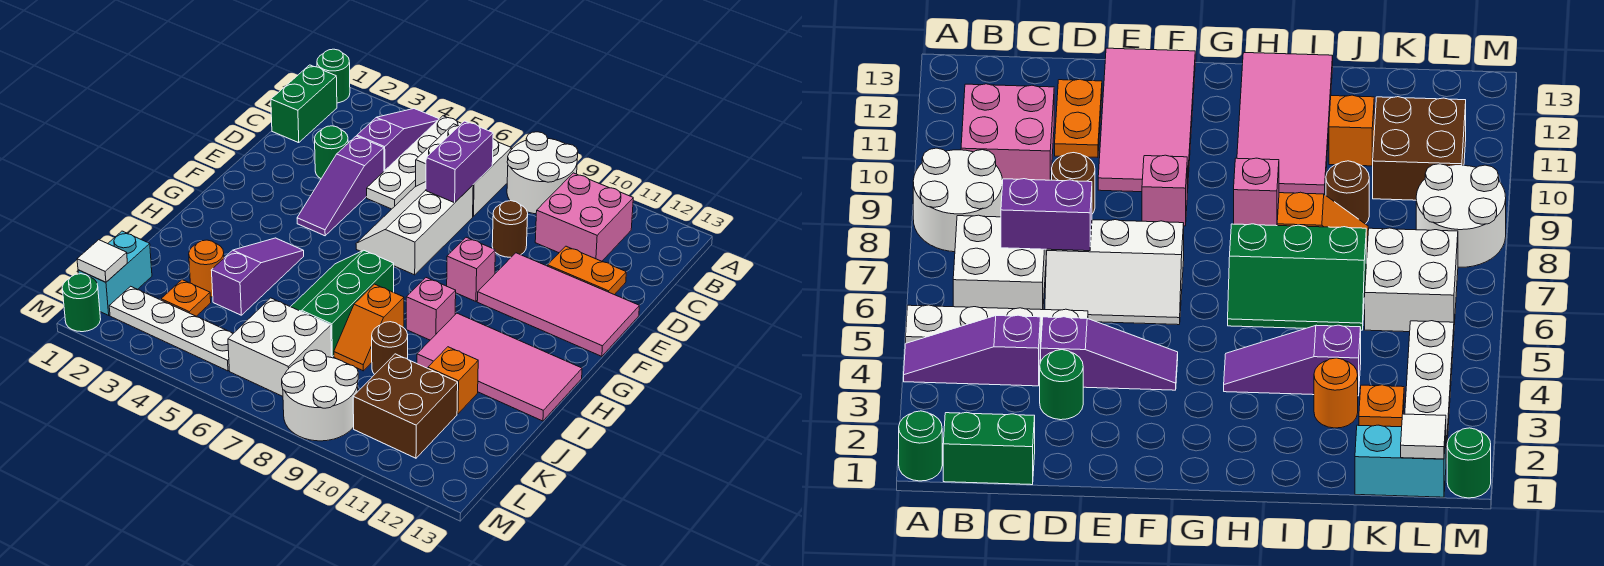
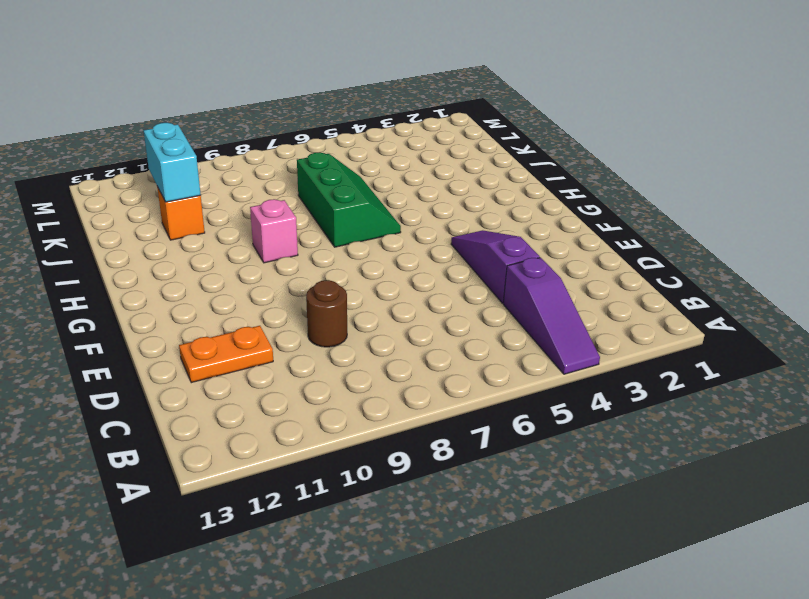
cyan 1x2 brick [143,123,201,202] -> cyan 1x2 brick moved to [78,231,152,315]
none -> green 1x1 round brick [317,49,350,103]
none -> white 1x4 plate [367,116,462,209]
none -> white 2x2 round brick [507,132,578,214]
none -> green 1x2 brick [271,65,337,143]

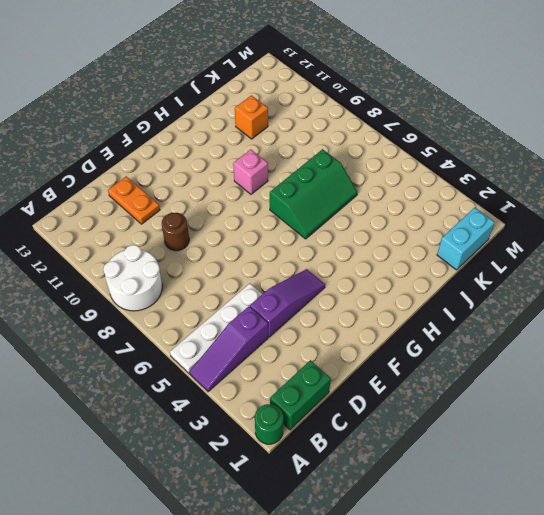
none -> white 2x2 brick [416,124,511,217]
none -> pink 2x2 brick [535,173,633,261]
none -> green 1x1 round brick [315,126,348,178]
none -> white 2x3 slope [356,182,473,275]

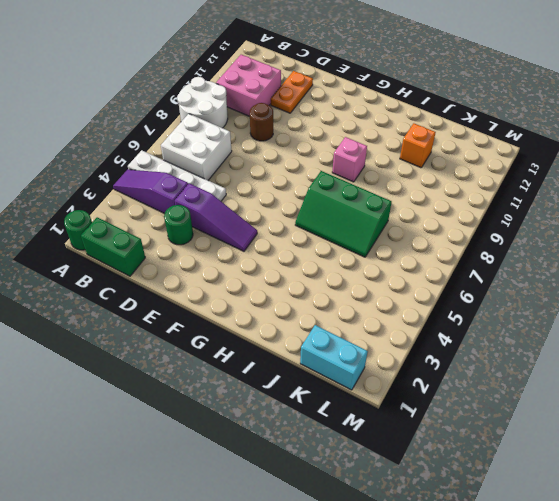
none -> white 2x3 slope [356,182,473,275]
none -> pink 2x4 tile [477,253,640,356]
none -> pink 1x1 brick [447,237,495,301]
none -> purple 1x3 slope [211,238,304,315]

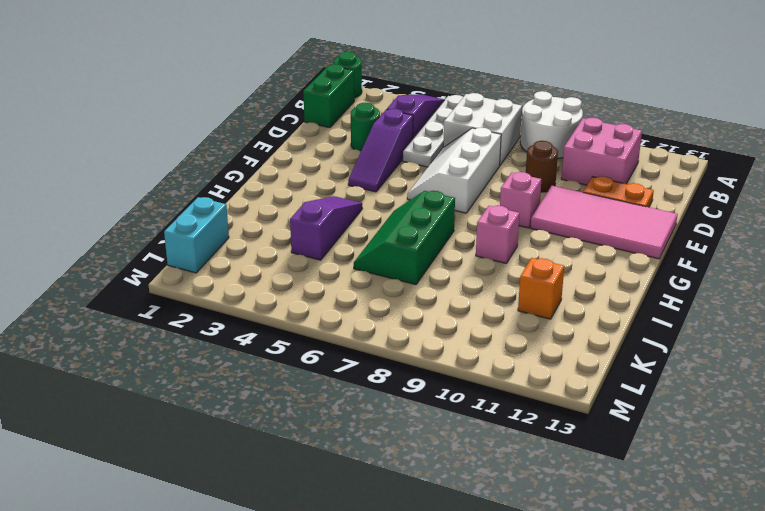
none -> pink 2x4 tile [417,313,582,421]
none -> orange 1x2 slope [334,284,404,371]
none -> orange 1x1 round brick [189,240,224,297]
none -> brown 1x1 round brick [372,322,408,374]

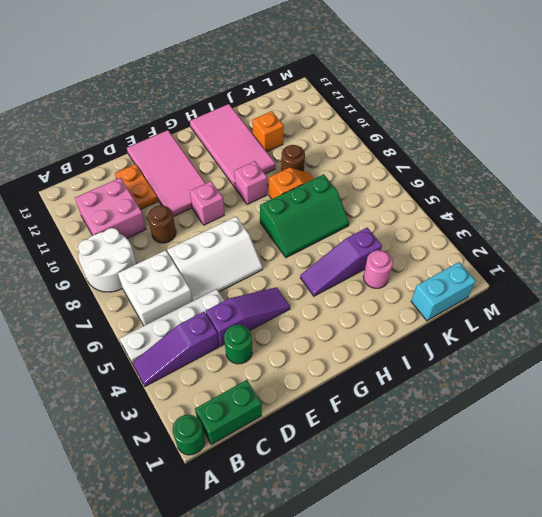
pink 1x1 round brick [363,250,393,288] -> orange 1x1 round brick [189,240,224,297]
none -> orange 1x1 plate [161,280,211,316]
none -> white 2x2 brick [228,298,331,396]
none -> brown 2x2 brick [353,354,458,458]
none -> white 1x4 plate [109,286,233,371]

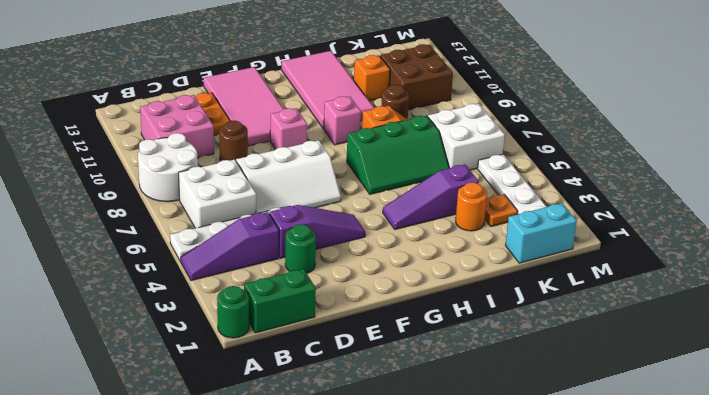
none -> white 2x2 round brick [282,350,358,441]
none -> green 1x1 round brick [62,274,101,332]
none -> purple 1x2 brick [426,121,493,203]
none -> white 1x1 tile [77,240,127,282]

